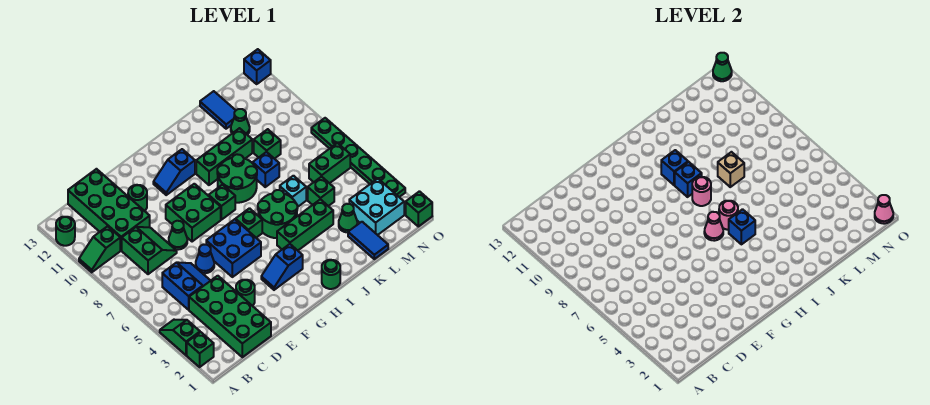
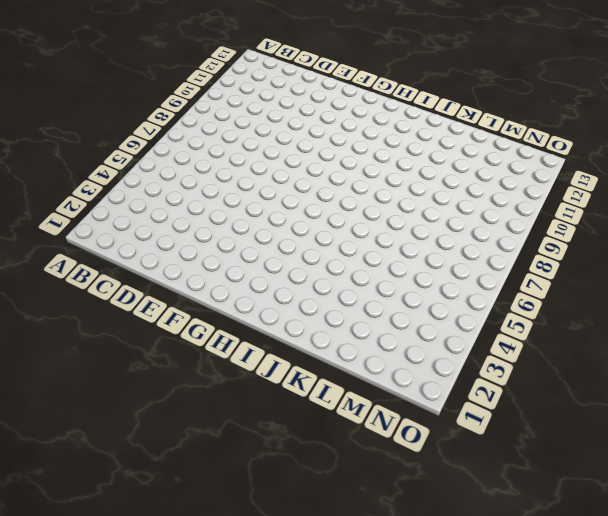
none -> green 1x1 brick [187,332,214,367]
none -> green 1x2 slope [160,320,200,355]
none -> green 1x2 slope [79,226,120,272]
none -> green 1x1 round brick [56,217,75,246]

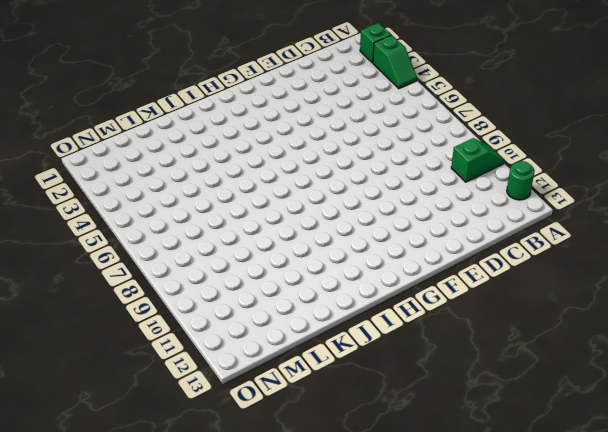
none -> green 2x4 brick [189,276,271,357]
none -> blue 2x2 slope [162,262,211,310]
none -> green 2x2 slope [122,227,177,274]
none -> green 2x4 brick [68,169,150,251]

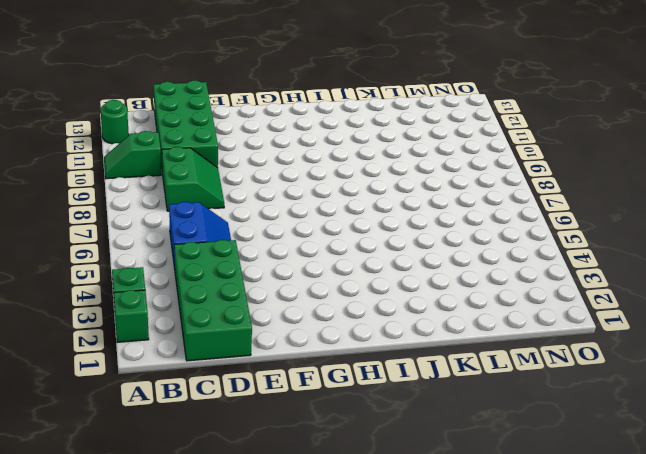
none -> green 1x1 round brick [236,280,255,306]
none -> blue 1x1 cone [196,245,214,273]
none -> green 1x1 cone [169,221,187,249]
none -> green 1x1 round brick [128,185,147,211]

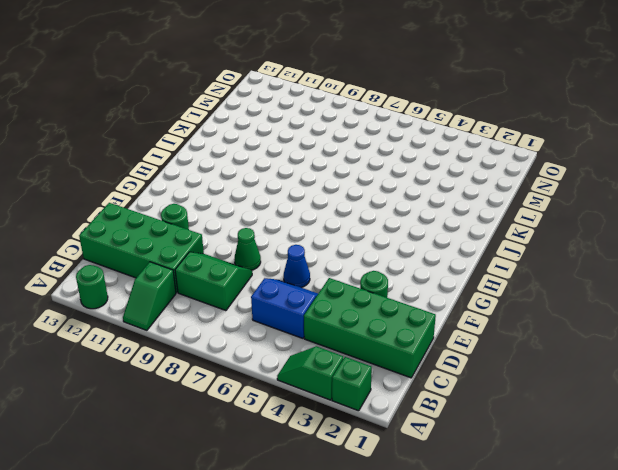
none -> blue 2x2 brick [206,219,261,277]
none -> green 2x2 brick [166,184,221,242]
none -> blue 1x2 slope [261,244,303,290]
none -> blue 1x2 slope [153,149,195,195]

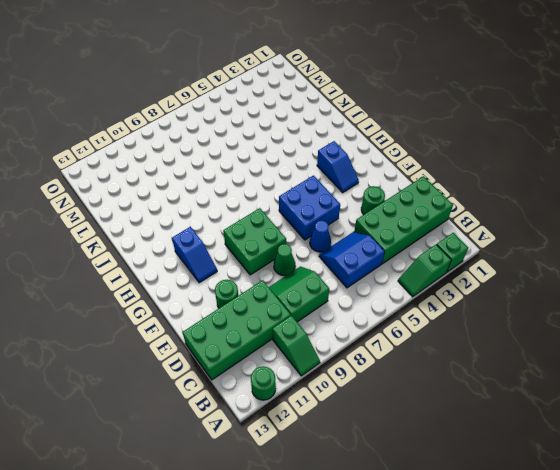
none -> green 1x1 brick [236,208,262,238]
none -> green 1x1 brick [209,185,235,220]
none -> green 1x1 round brick [322,260,340,289]
none -> green 1x3 brick [277,199,333,250]

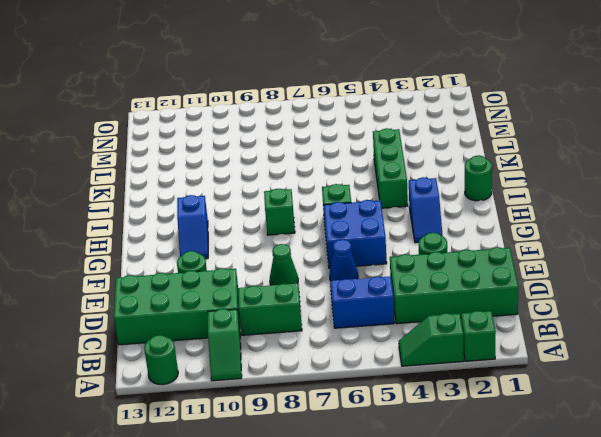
none -> green 2x2 brick [166,184,221,242]
none -> green 2x2 round brick [258,190,298,238]
none -> green 2x2 round brick [217,154,257,203]
none -> green 1x3 brick [196,128,252,185]

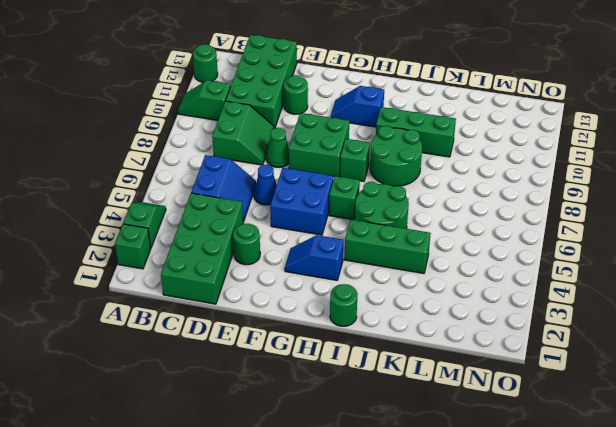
none -> cyan 1x1 brick [280,176,306,207]
none -> blue 1x1 brick [253,152,279,187]
none -> blue 1x2 tile [348,222,388,259]
none -> green 1x1 cone [339,204,357,232]

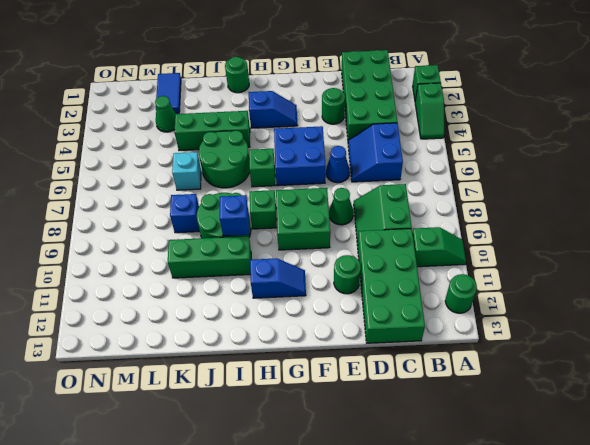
none -> green 1x1 brick [308,177,334,206]
none -> green 1x1 brick [254,129,281,159]
none -> green 1x1 cone [231,109,250,135]
none -> blue 1x2 tile [200,91,236,129]

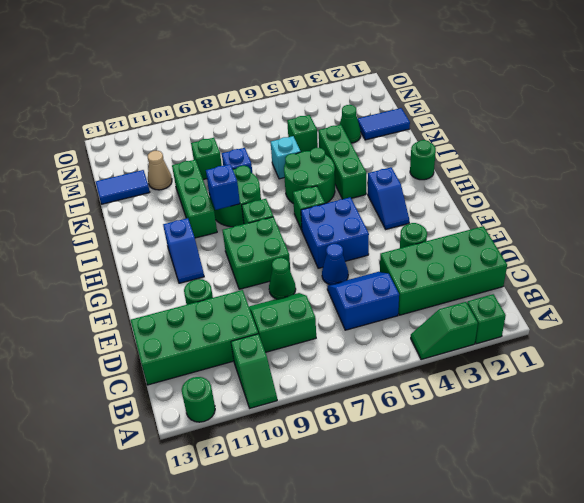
tan 1x1 cone [148,151,172,190] -> green 1x1 cone [231,109,250,135]
none -> cyan 2x2 brick [349,179,404,235]
none -> green 1x2 brick [309,143,350,183]
none -> green 1x1 brick [406,191,432,226]
none -> green 1x6 plate [311,118,405,197]

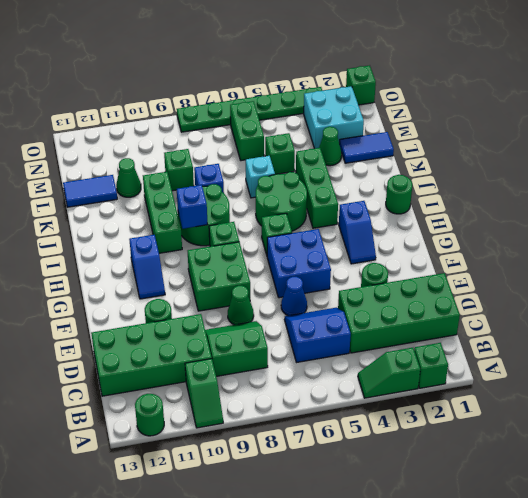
none -> blue 1x1 brick [244,49,271,84]
none -> pink 1x1 cone [704,212,723,241]
none -> blue 1x1 brick [729,209,755,244]
none -> pink 1x1 round brick [719,201,738,230]

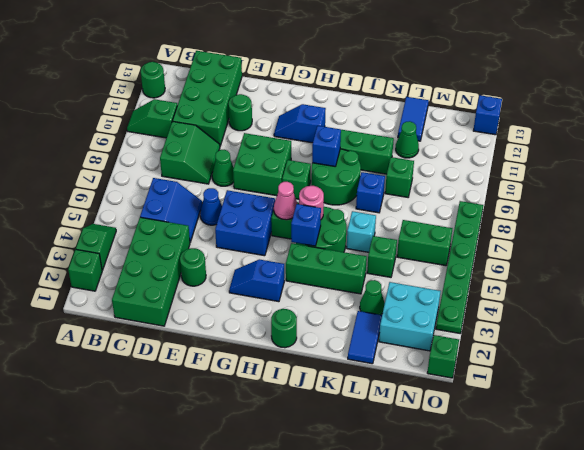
none -> pink 1x1 round brick [692,177,711,206]
none -> blue 1x1 brick [661,150,688,185]
none -> tan 1x1 brick [718,152,744,187]
none -> pink 1x1 cone [875,195,893,224]

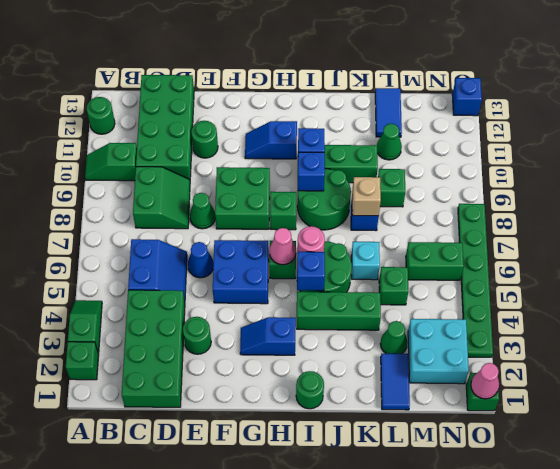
none -> pink 1x1 round brick [692,177,711,206]
none -> green 1x1 cone [713,53,732,81]

